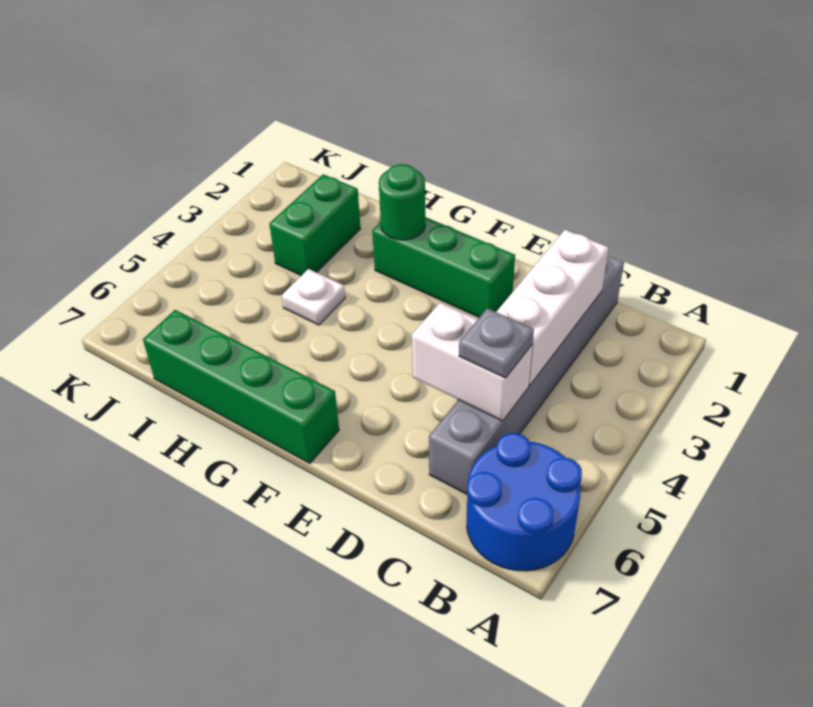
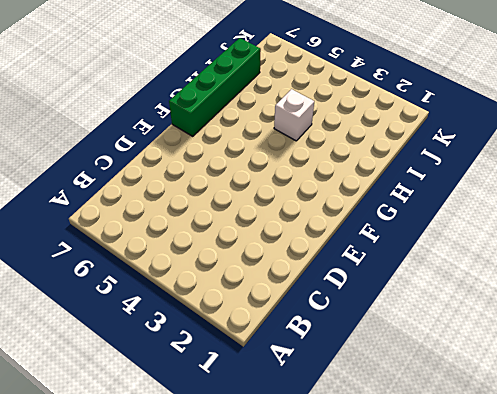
white 1x1 brick [274,89,314,141] -> white 1x1 plate [282,269,345,325]
none -> blue 2x2 round brick [467,433,582,571]
none -> grey 1x6 brick [429,255,624,494]

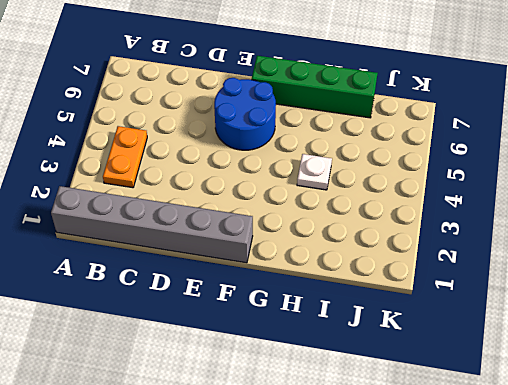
grey 1x6 brick [51,186,253,263] -> grey 1x6 brick turned to [429,255,624,494]
orange 1x2 plate [103,126,147,188] -> none
blue 2x2 round brick [214,78,276,150] -> blue 2x2 round brick moved to [467,433,582,571]
none -> green 1x3 brick [372,217,515,317]
none -> green 1x2 brick [269,174,360,276]

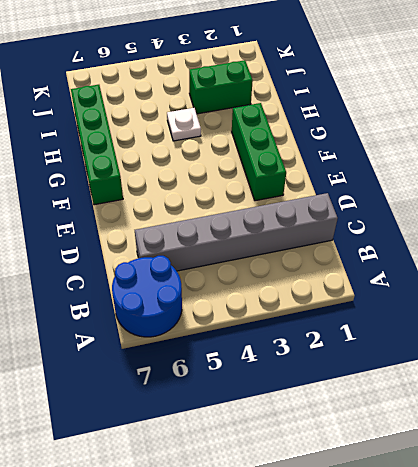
none -> white 1x3 brick [497,230,609,386]
none -> white 1x2 brick [412,303,532,421]

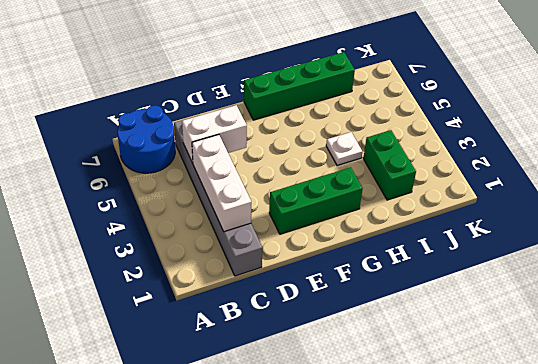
none -> green 1x1 round brick [379,164,425,240]
none -> grey 1x1 plate [459,308,534,378]

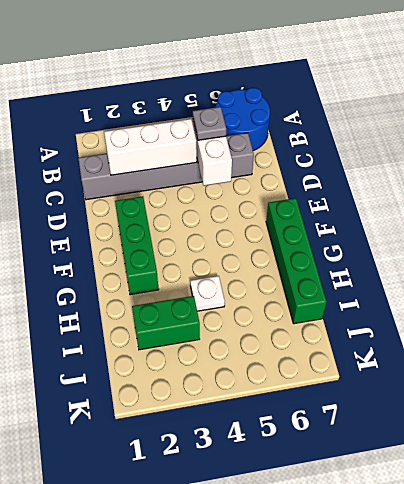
none -> green 1x1 round brick [379,164,425,240]

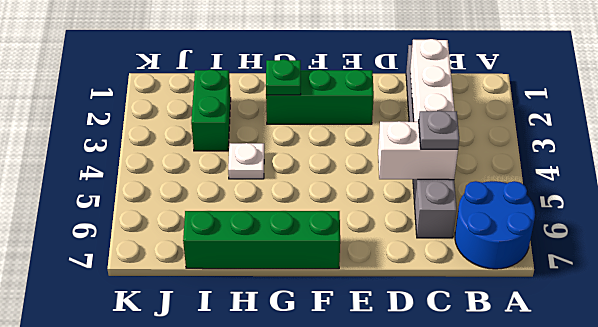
green 1x1 plate [266,59,301,95] -> green 1x1 round brick [379,164,425,240]

